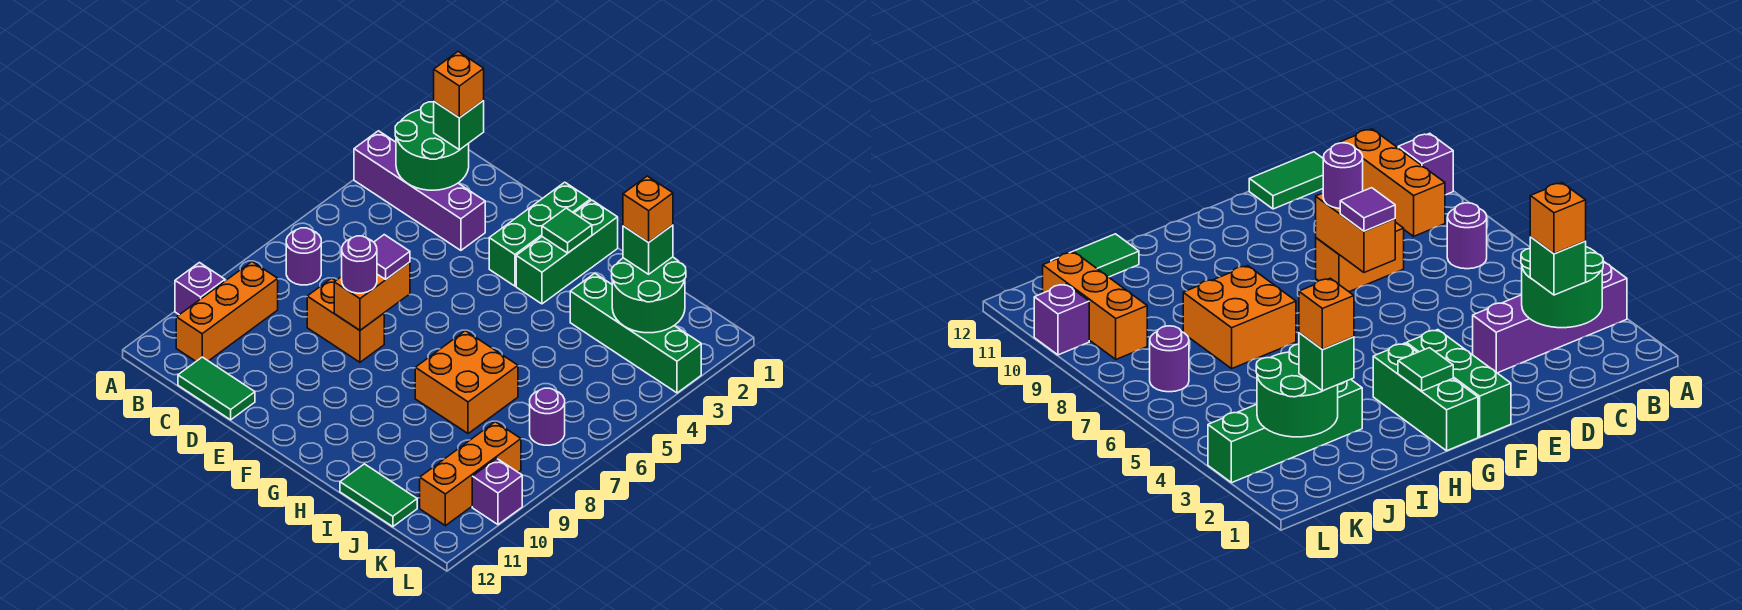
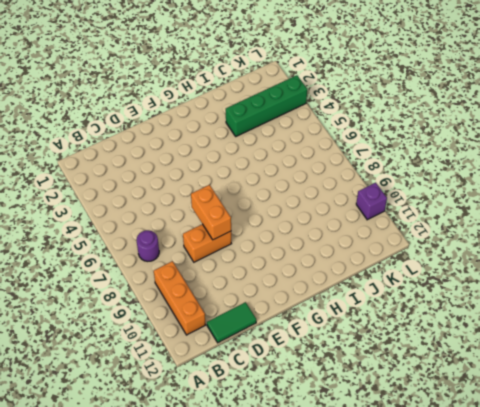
none -> purple 1x4 brick [354,131,485,250]
none -> purple 1x1 brick [175,263,225,315]
none -> green 1x3 brick [489,182,590,286]

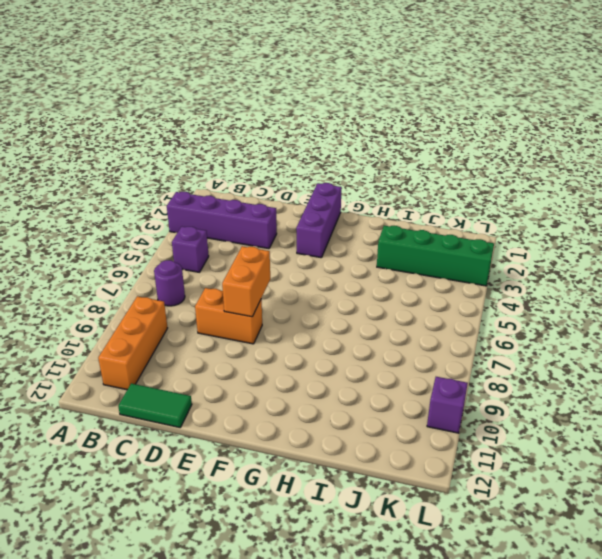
purple 1x1 brick [172,227,209,272] -> purple 1x1 brick moved to [175,263,225,315]
purple 1x3 brick [296,183,342,258] -> green 1x3 brick [489,182,590,286]
none -> green 1x3 brick [516,200,618,304]
none -> orange 2x2 brick [415,331,518,434]
none -> green 1x2 tile [340,464,417,527]

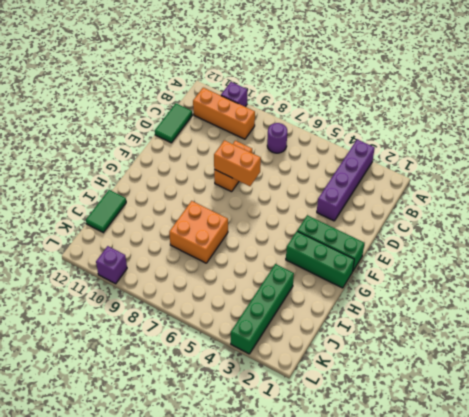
none -> purple 1x1 round brick [530,388,565,445]
none -> orange 1x3 brick [420,422,521,526]
none -> green 2x2 round brick [395,102,469,190]

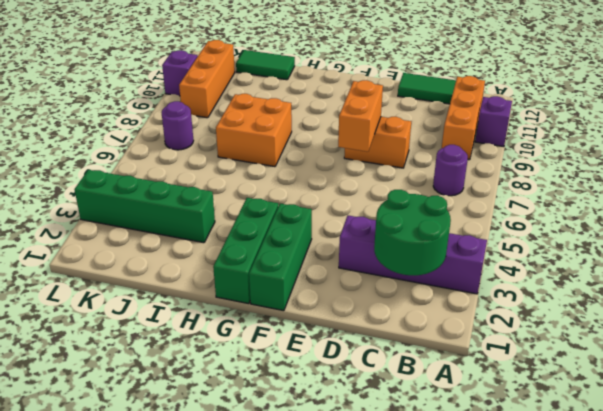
none -> green 1x1 tile [542,208,592,253]
none -> green 2x2 round brick [612,257,686,333]
none -> green 1x1 brick [434,101,484,150]

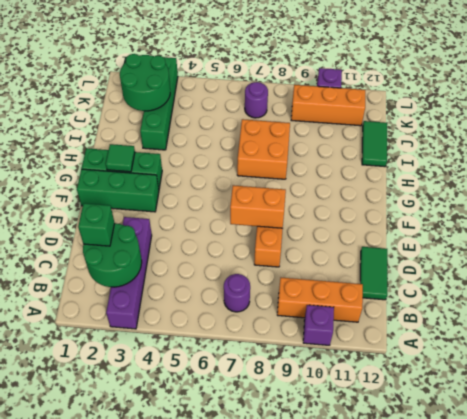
none -> purple 1x1 tile [374,235,410,279]
none -> purple 1x1 round brick [342,236,377,293]
none -> green 1x1 brick [623,225,673,274]

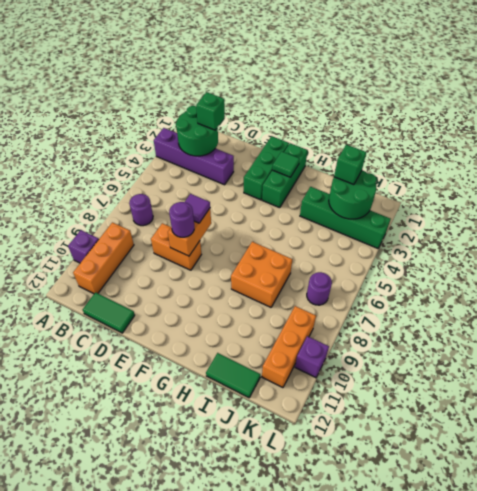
none -> orange 1x1 brick [434,52,484,118]
none -> orange 1x1 brick [623,176,673,242]

